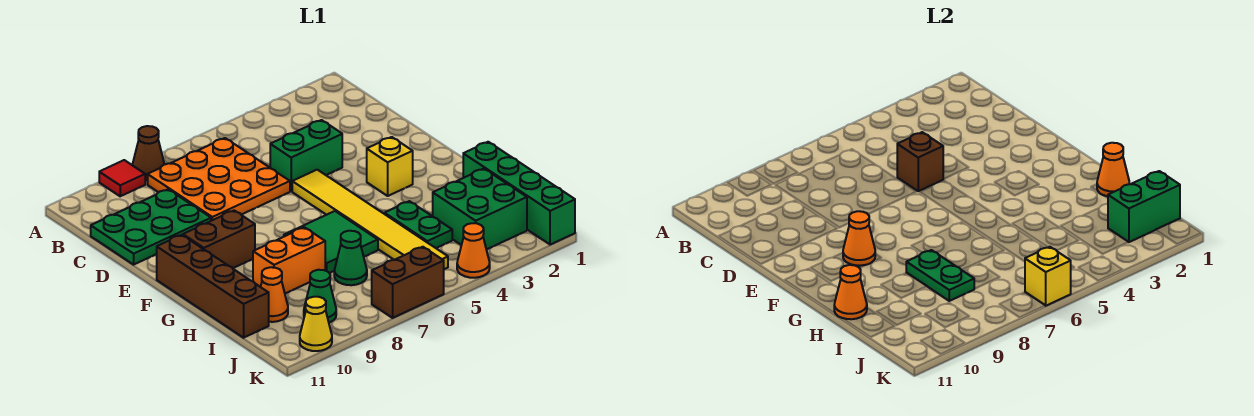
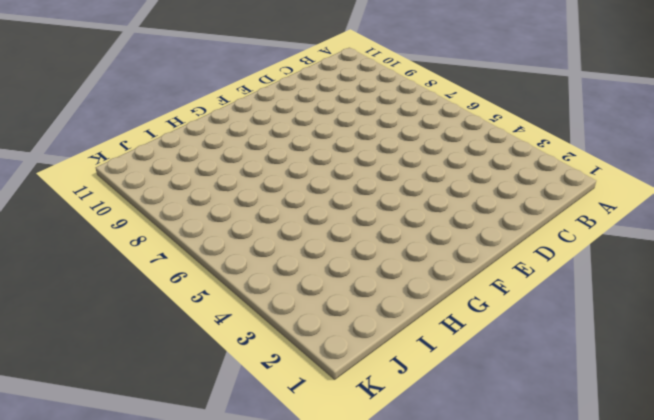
none -> brown 1x1 cone [133,126,164,180]
none -> red 1x1 tile [99,160,145,196]
none -> orange 3x3 plate [148,138,290,221]

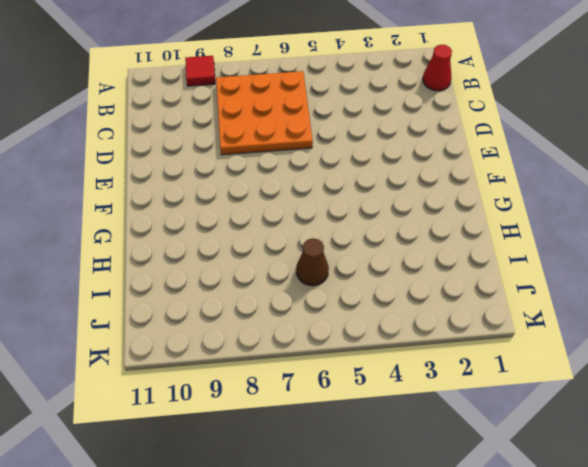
red 1x1 cone [423,45,452,91] -> none
brown 1x1 cone [296,238,329,286] -> brown 1x1 cone moved to [133,126,164,180]
none -> green 2x3 plate [91,189,211,265]
none -> green 1x2 brick [270,120,342,191]
none -> yellow 1x6 tile [292,170,448,269]

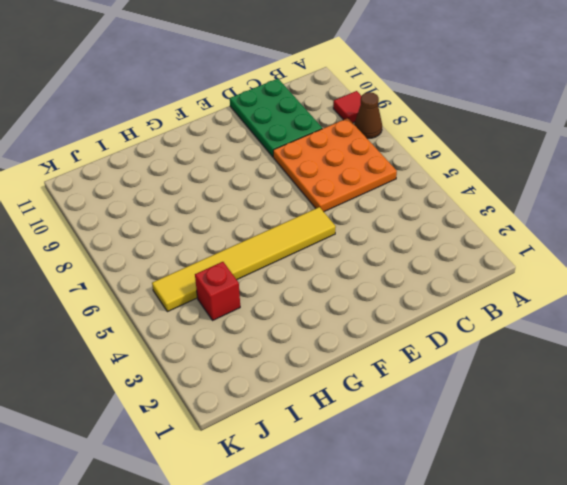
red 1x1 brick [195,262,240,320] -> green 1x2 plate [384,201,452,248]
none -> green 1x2 brick [270,120,342,191]
none -> yellow 1x1 brick [367,137,413,196]
none -> brown 1x2 brick [183,210,255,268]

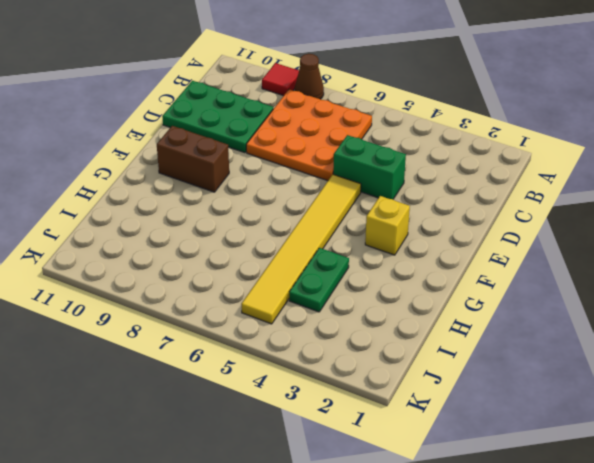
none -> brown 1x4 brick [157,235,269,338]
none -> green 2x2 tile [284,211,378,273]
none -> green 1x4 brick [463,142,575,245]

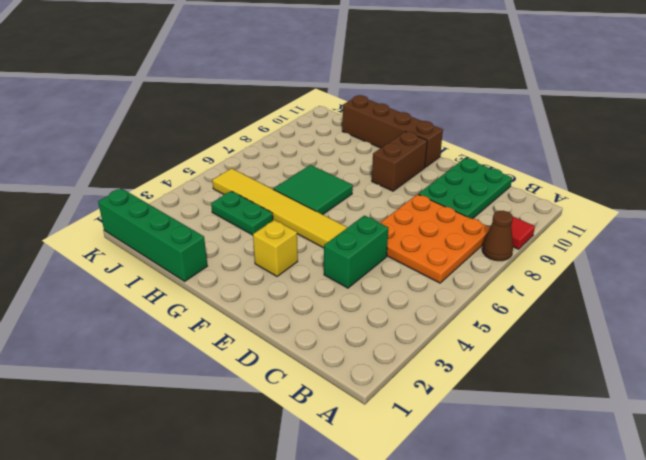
none -> orange 1x2 brick [253,227,325,293]
none -> green 2x2 brick [433,169,527,250]
none -> green 1x1 cone [334,231,367,285]

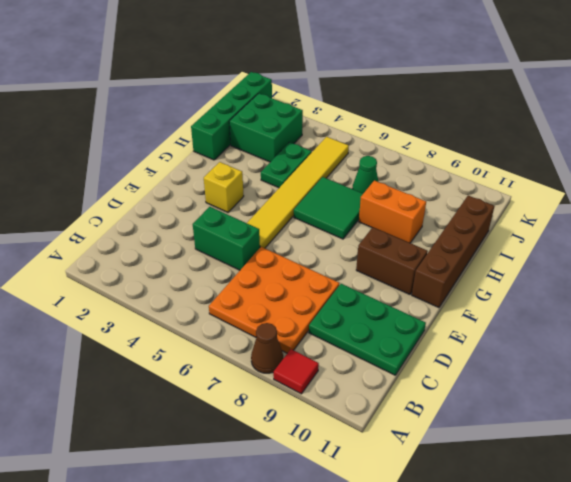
none -> orange 1x1 cone [261,267,288,322]
none -> green 1x1 cone [304,270,336,323]
none -> orange 1x1 cone [457,223,490,278]

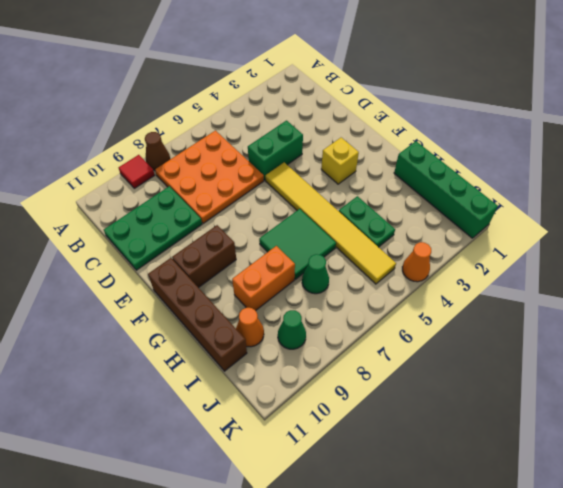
none -> green 2x2 brick [433,169,527,250]
none -> brown 1x2 brick [372,247,444,318]
none -> yellow 1x1 cone [300,297,332,351]

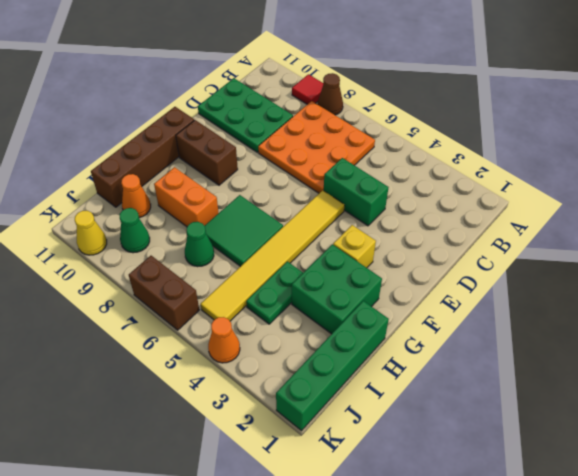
green 2x2 brick [292,244,382,334] -> green 2x2 brick moved to [433,169,527,250]
none -> brown 1x1 brick [897,132,943,191]
none -> orange 1x1 cone [843,211,875,266]
none -> orange 1x1 cone [1097,143,1129,196]

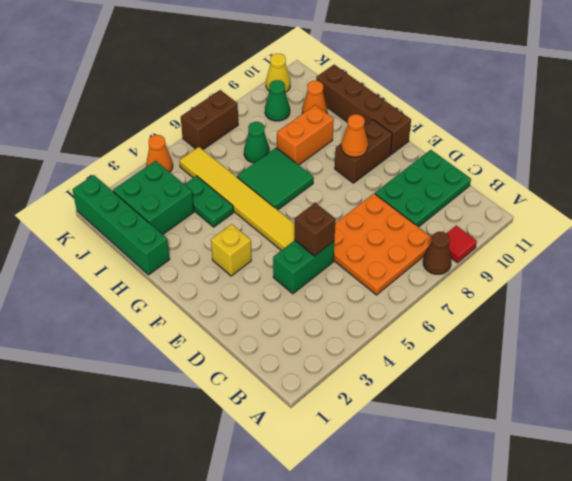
none -> orange 1x1 cone [1097,143,1129,196]
none -> green 1x2 plate [906,250,974,301]
none -> orange 1x1 cone [834,265,867,319]

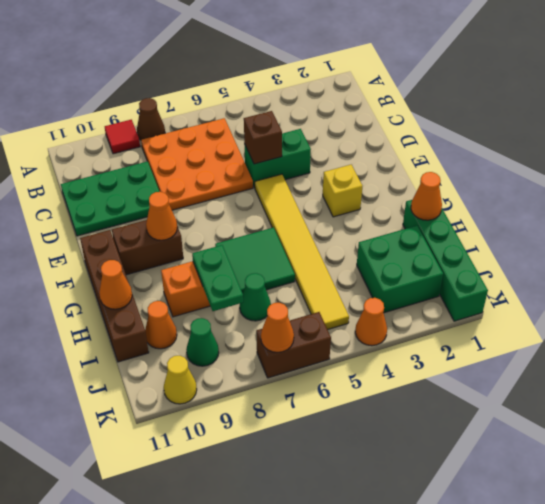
orange 1x1 cone [261,303,294,352] -> none
none -> green 1x2 plate [384,201,452,248]
none -> green 1x2 brick [1108,171,1180,242]
none -> yellow 1x1 brick [1025,247,1071,306]

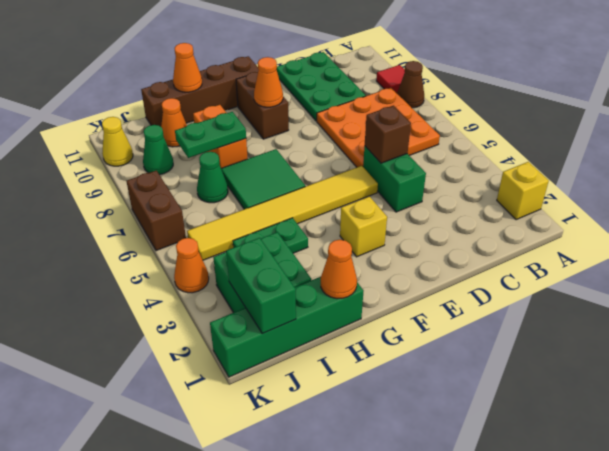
yellow 1x1 brick [497,162,549,220] -> yellow 1x1 brick moved to [1025,247,1071,306]

